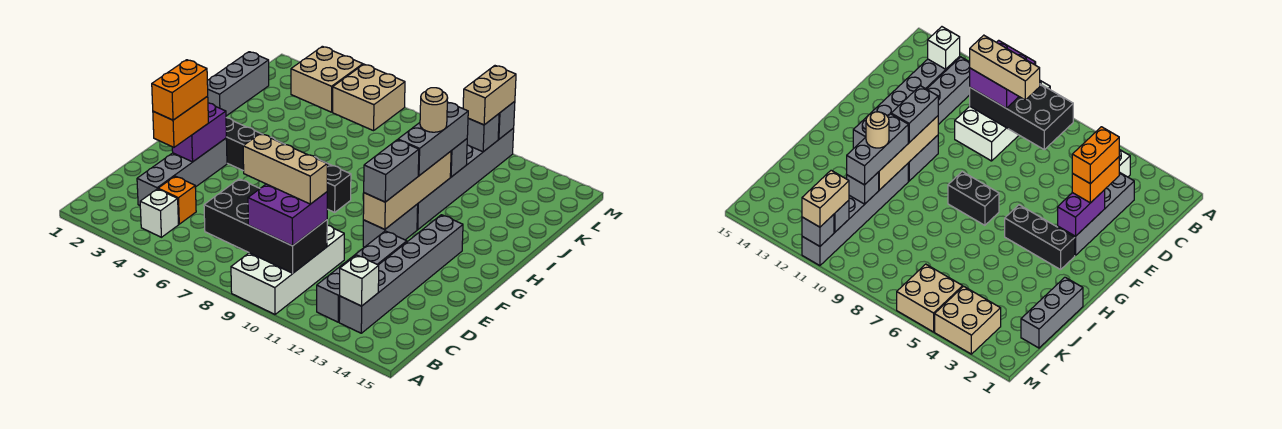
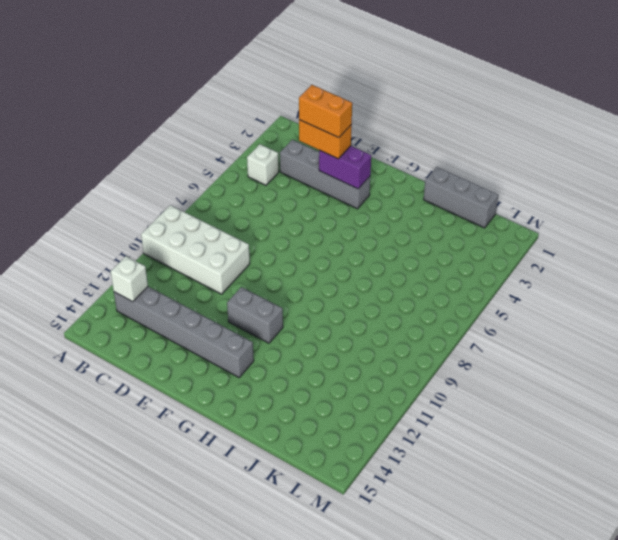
none -> grey 1x4 brick [317,231,407,322]
none -> orange 1x1 brick [158,176,196,224]
none -> black 1x3 brick [226,118,275,171]

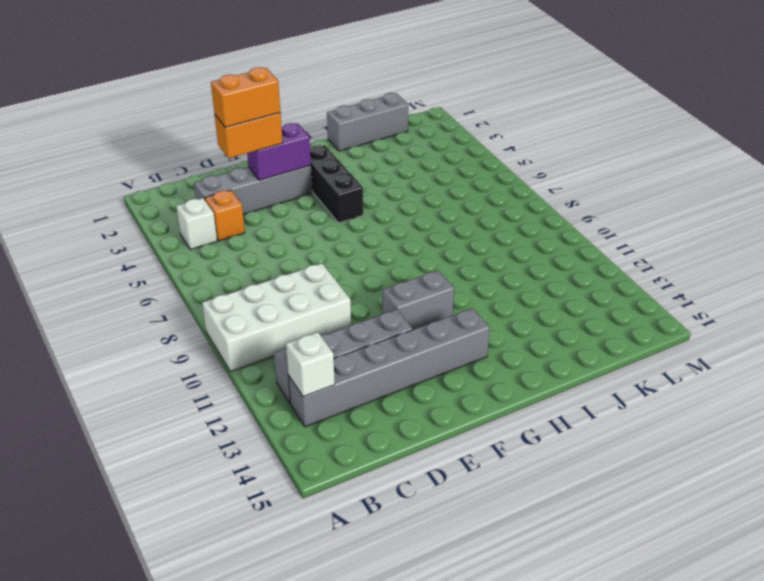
none -> black 1x2 brick [315,157,351,212]
none -> grey 1x6 brick [417,128,514,230]
none -> tan 2x2 brick [291,46,363,112]

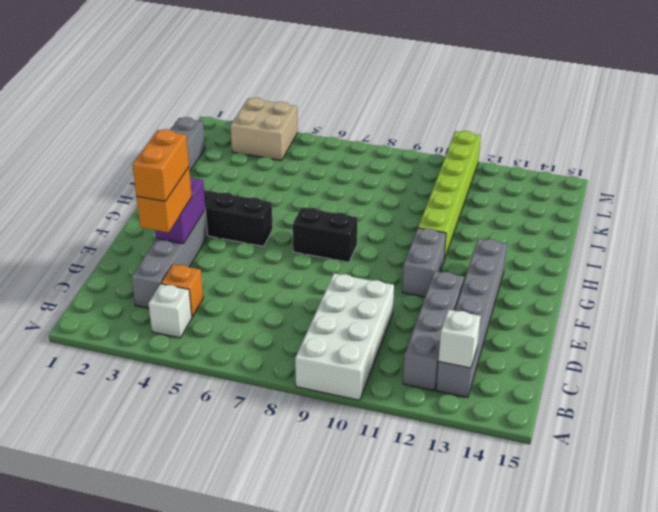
lime 1x6 brick [418,131,481,260] -> grey 1x6 brick [417,128,514,230]
none -> tan 2x2 brick [333,64,405,131]
none -> black 2x4 brick [204,179,327,273]
none -> tan 1x4 brick [363,151,451,229]

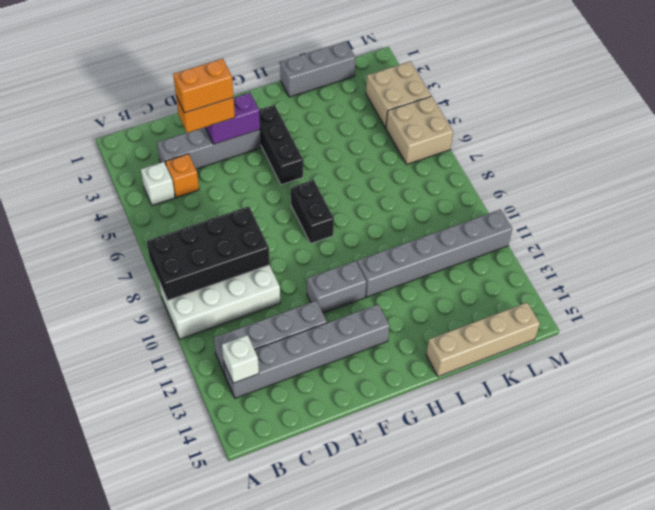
black 2x4 brick [147,206,270,301] -> black 2x4 brick turned to [204,179,327,273]
tan 1x4 brick [426,302,540,376] -> tan 1x4 brick moved to [363,151,451,229]
none -> grey 1x1 brick [450,139,467,177]
none -> grey 1x1 brick [467,114,499,152]
none -> grey 1x1 brick [498,101,515,139]

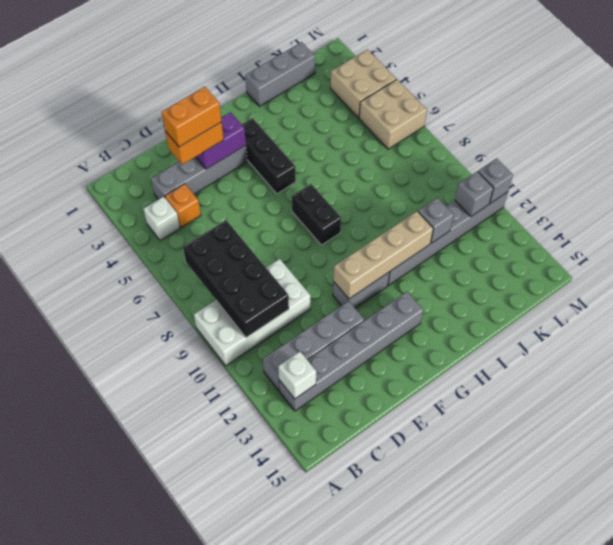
none -> purple 2x2 brick [248,184,327,246]
none -> grey 1x2 brick [364,140,419,202]
none -> grey 1x3 brick [398,102,468,176]

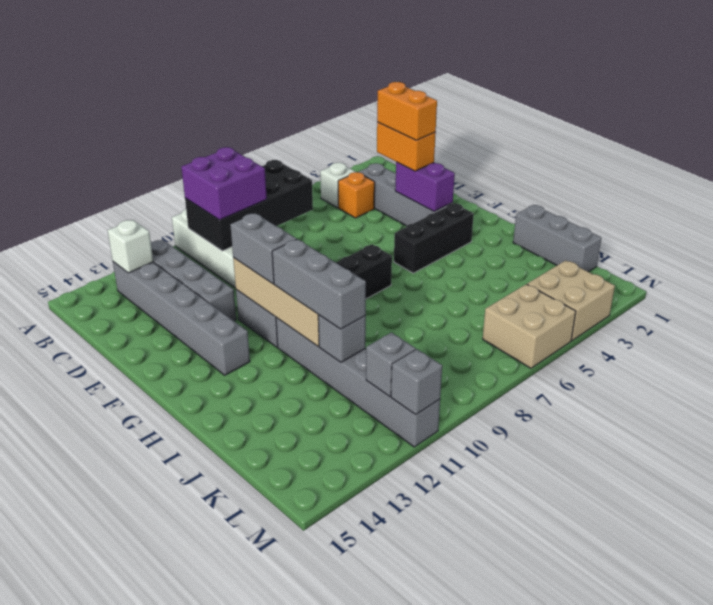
none -> tan 1x2 brick [463,66,516,125]
none -> tan 1x3 brick [243,133,327,204]
none -> tan 1x1 round brick [420,88,448,132]

